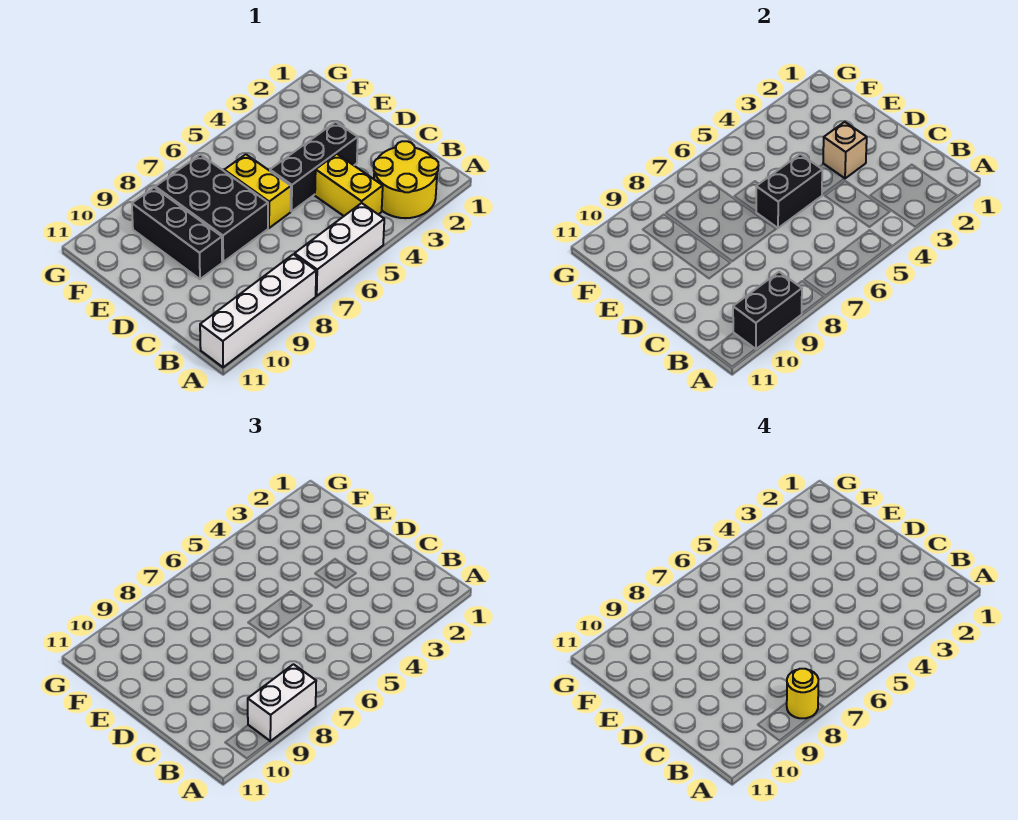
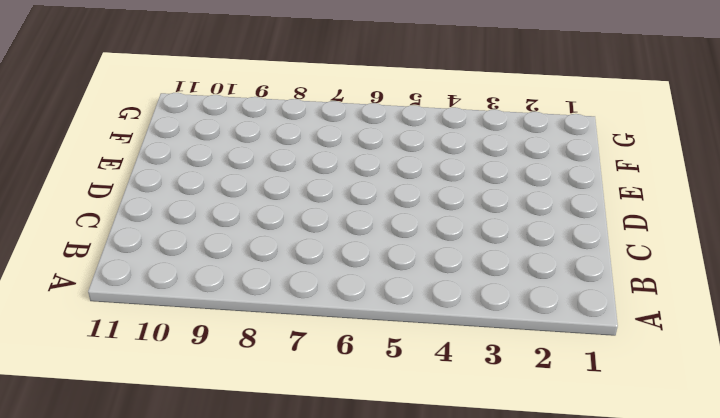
none -> yellow 2x2 round brick [374,141,439,218]
none -> white 1x3 brick [294,203,384,296]
none -> white 1x4 brick [200,254,316,367]

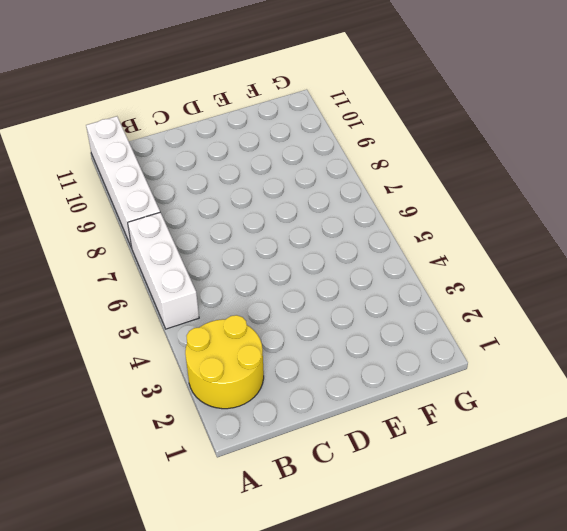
none -> yellow 1x2 brick [315,154,383,216]
none -> black 1x3 brick [270,122,358,211]
none -> yellow 1x2 brick [224,154,291,228]

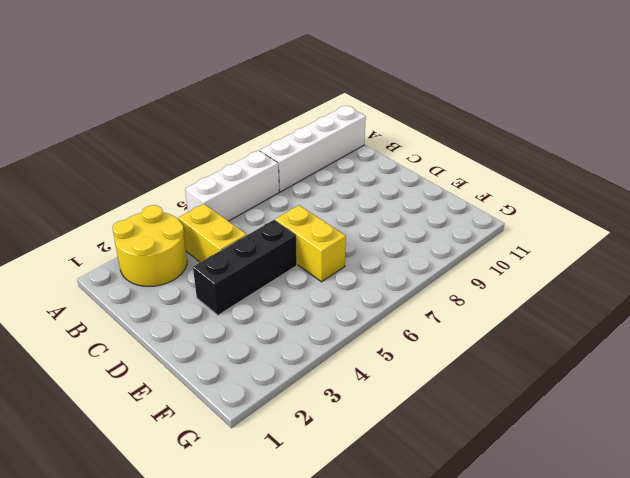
none -> black 2x3 brick [155,154,268,262]
none -> black 1x3 brick [132,187,222,279]
none -> black 1x2 brick [733,272,802,349]

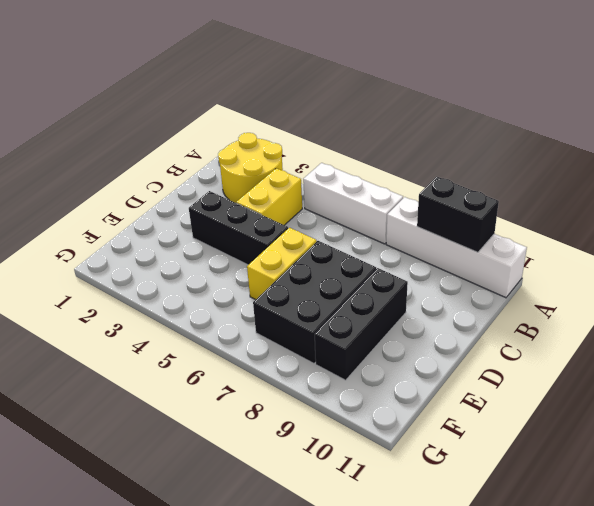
none -> tan 1x1 brick [823,122,867,179]
none -> black 1x2 brick [756,154,822,228]
none -> white 1x2 brick [248,664,316,741]

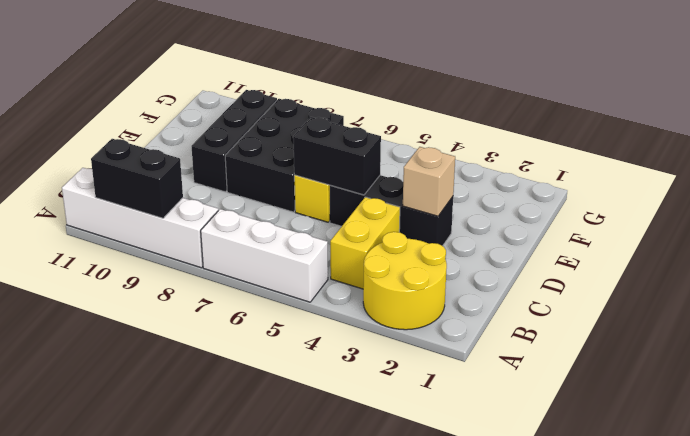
none -> white 1x2 brick [248,664,316,741]
none -> yellow 1x1 round brick [787,669,818,718]

